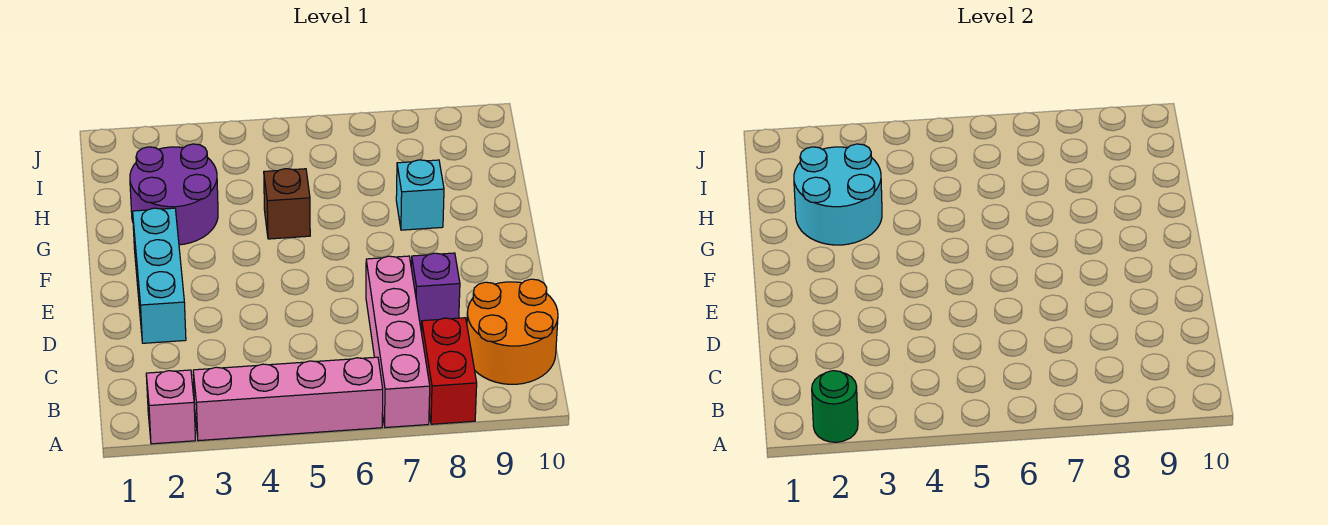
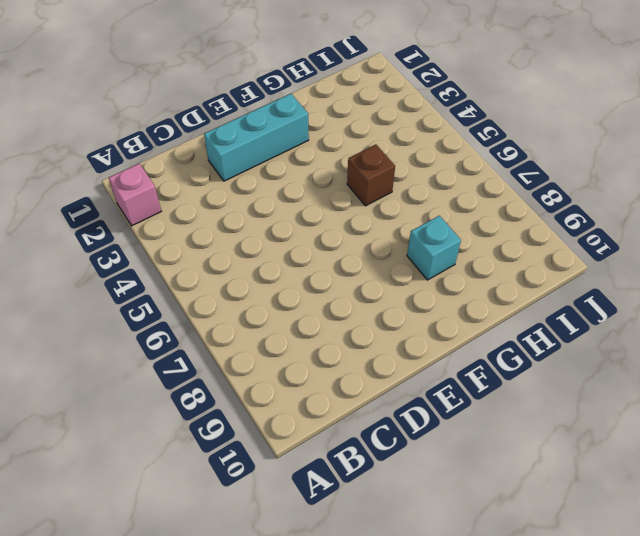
none -> pink 1x4 brick [193,357,383,441]
none -> pink 1x4 brick [366,256,430,428]
none -> red 1x2 brick [422,318,477,424]

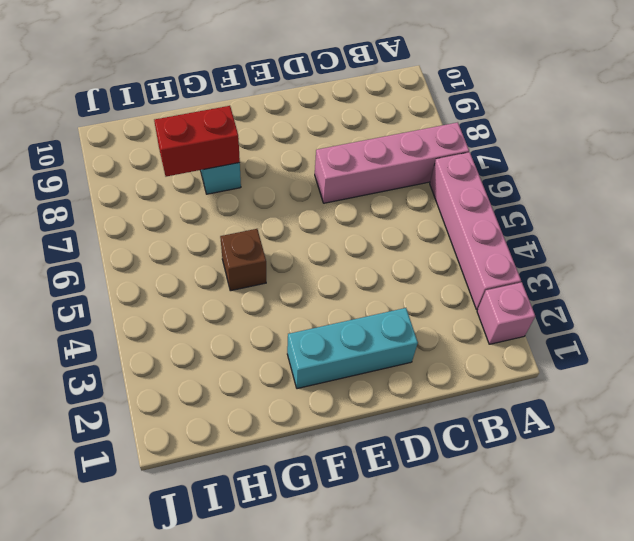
red 1x2 brick [154,106,240,177] -> red 1x2 brick moved to [422,318,477,424]
none -> orange 2x2 round brick [467,279,558,384]
none -> purple 1x1 brick [411,253,460,325]
none -> purple 2x2 round brick [130,144,218,245]

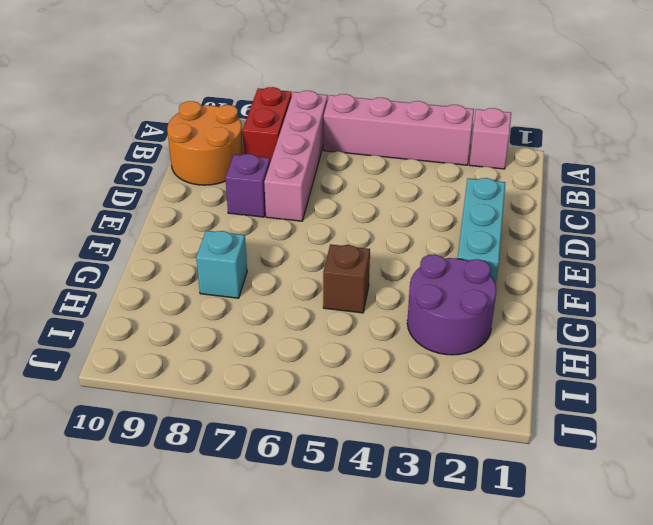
none -> green 1x1 round brick [812,371,858,442]
none -> cyan 2x2 round brick [794,144,882,245]

